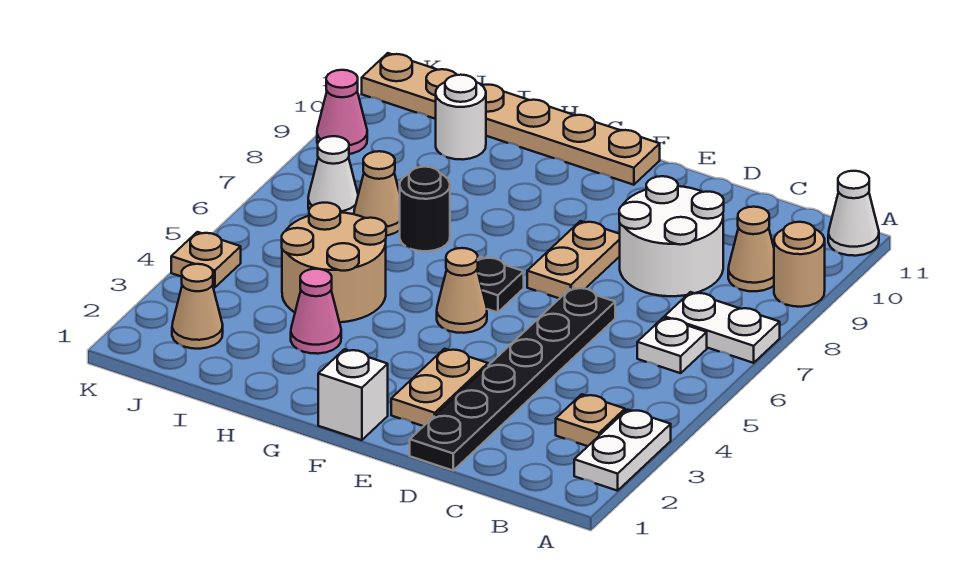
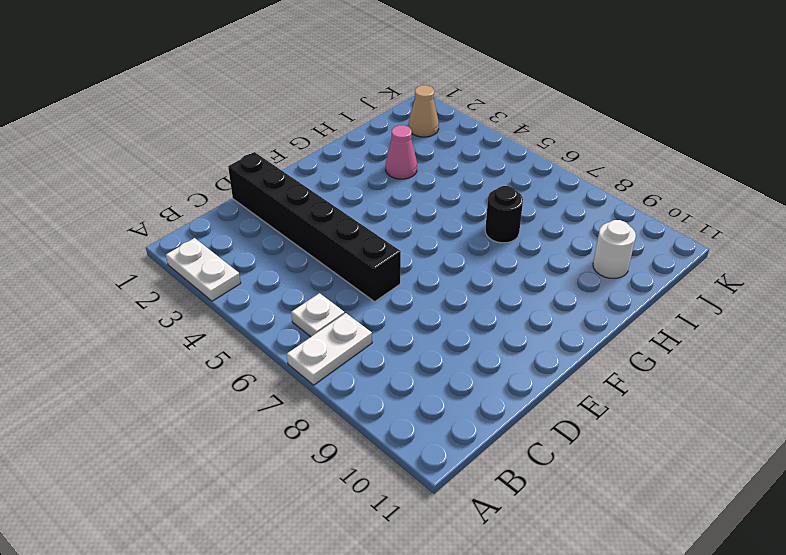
black 1x6 brick [228,152,401,302] -> black 1x6 plate [410,287,615,470]
none -> tan 1x1 round brick [774,222,825,307]
none -> white 1x1 cone [828,171,879,256]
none -> tan 1x1 plate [556,394,625,446]

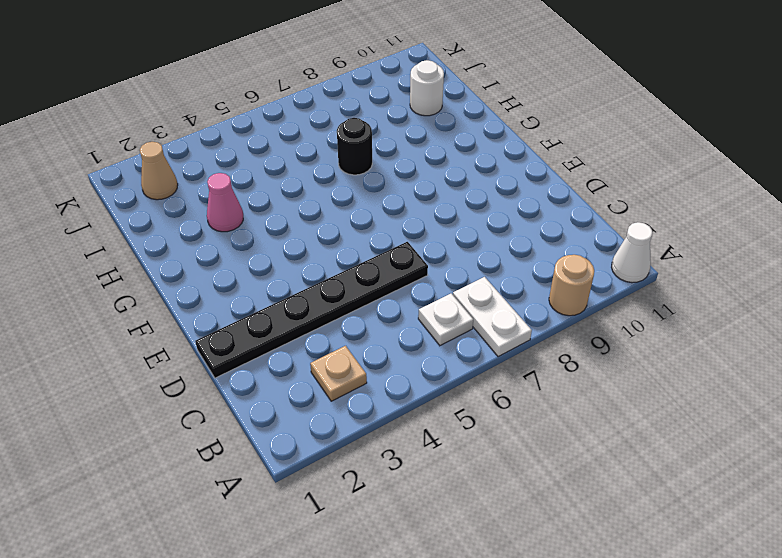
none -> white 1x2 plate [574,409,671,491]
none -> tan 1x1 cone [728,207,774,291]
none -> white 2x2 round brick [619,176,724,296]

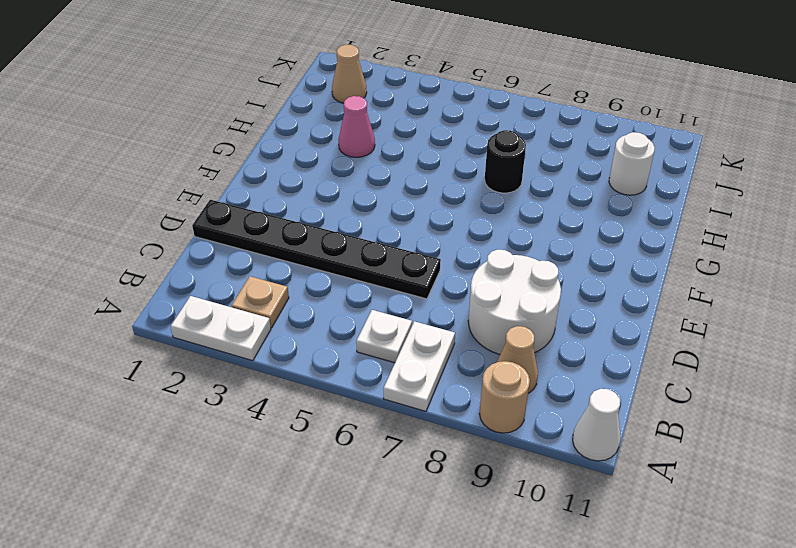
none -> tan 1x2 plate [391,349,488,426]
none -> tan 1x2 plate [527,221,620,299]
none -> white 1x1 brick [318,349,388,440]

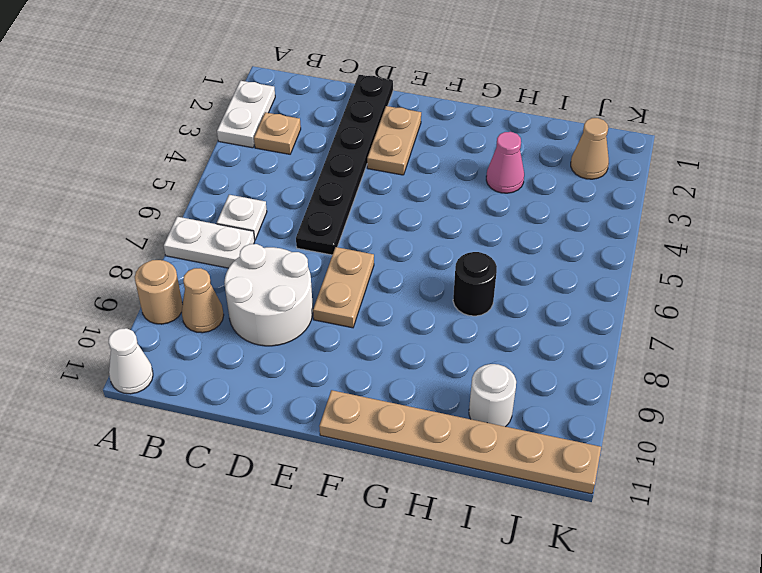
none -> white 1x1 brick [318,349,388,440]
none -> tan 1x1 cone [437,248,487,333]
none -> black 1x1 plate [477,257,524,312]

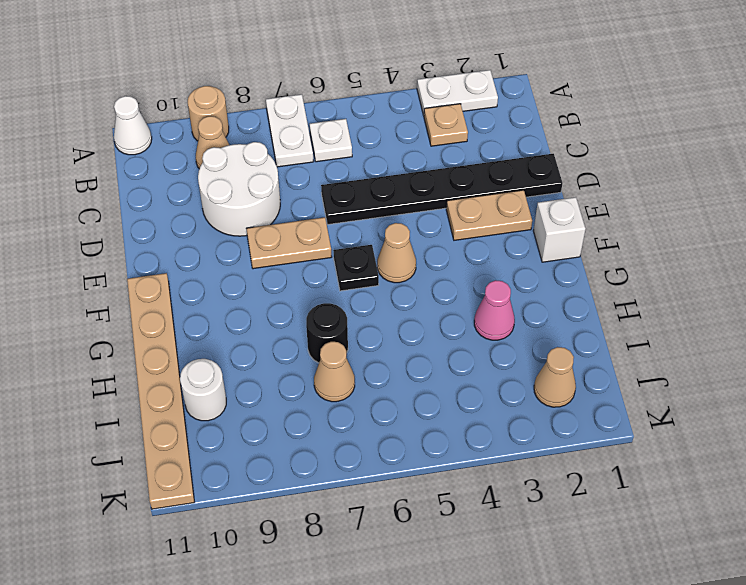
none -> tan 2x2 round brick [282,203,386,322]
none -> white 1x1 cone [308,136,358,214]
none -> tan 1x1 plate [171,232,241,288]

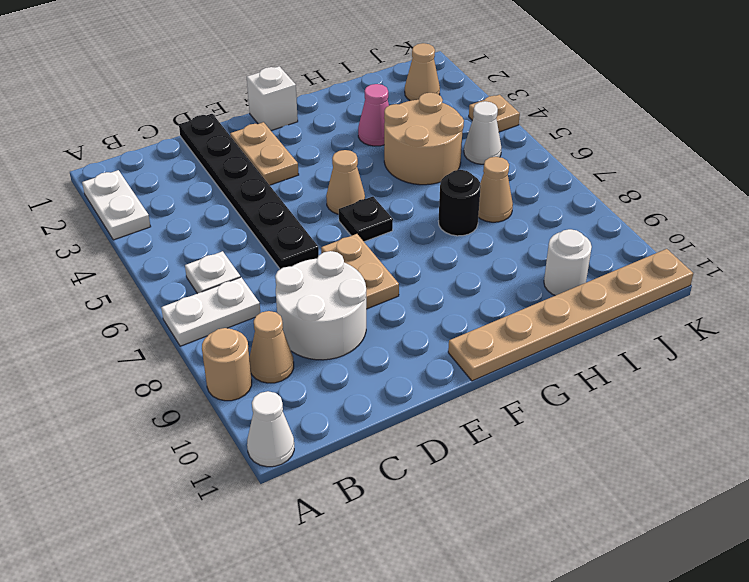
white 1x1 cone [464,101,501,164] -> white 1x1 cone moved to [308,136,358,214]
none -> tan 1x1 plate [556,394,625,446]
none -> pink 1x1 cone [317,70,367,154]

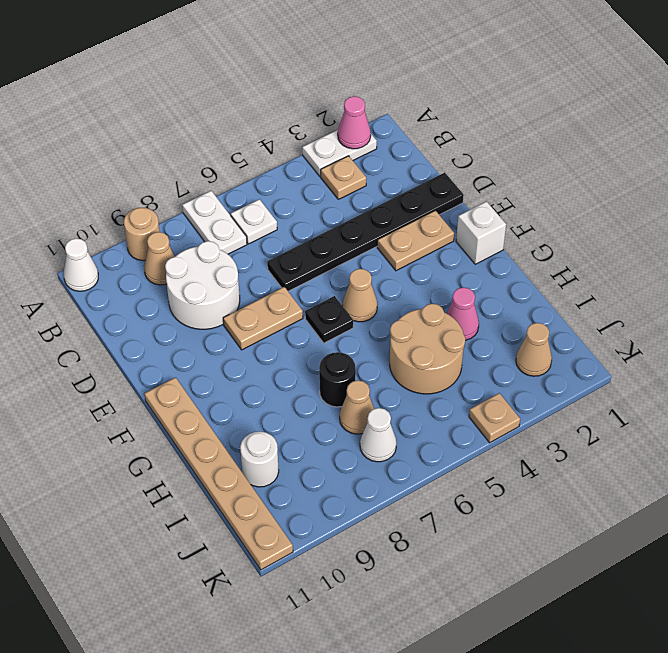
pink 1x1 cone [338,96,371,149] -> pink 1x1 cone moved to [317,70,367,154]

